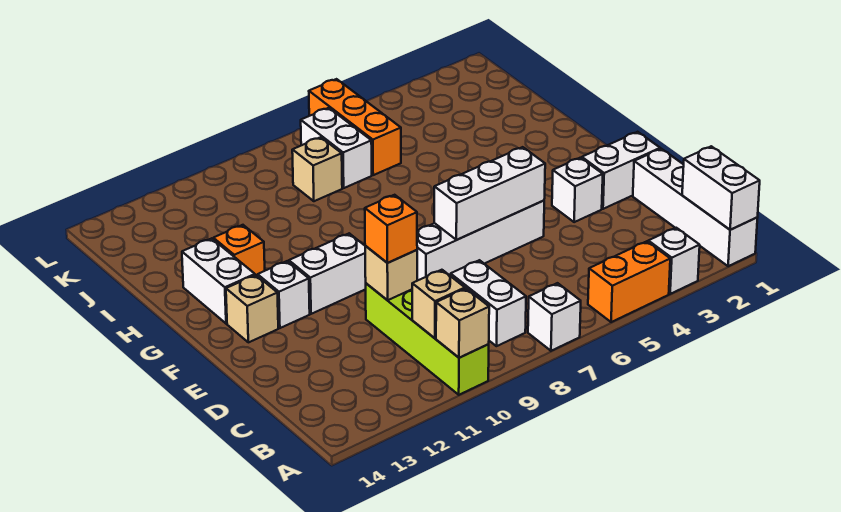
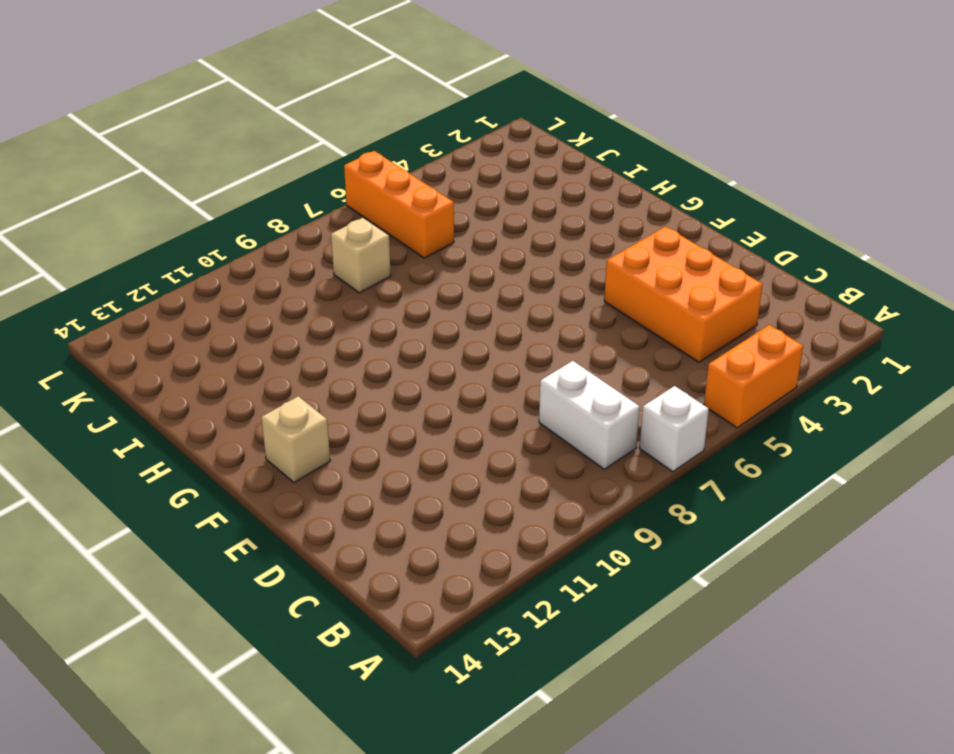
orange 2x3 brick [604,226,763,362] -> white 1x1 brick [552,158,603,222]
none -> white 1x4 brick [633,149,757,266]
none -> white 1x1 brick [648,228,700,294]
none -> lime 1x4 brick [366,283,489,395]

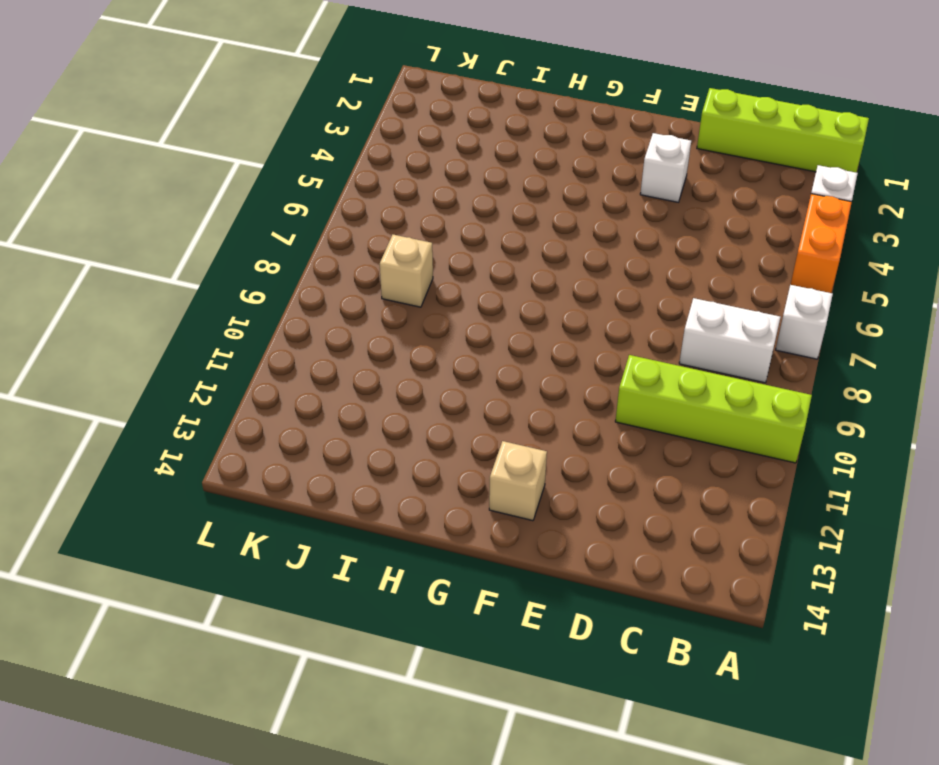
lime 1x4 brick [697,88,869,173] -> white 1x4 brick [633,149,757,266]
none -> white 1x2 brick [582,132,660,209]
none -> white 1x4 brick [417,201,544,281]
none -> white 1x2 brick [289,233,366,314]

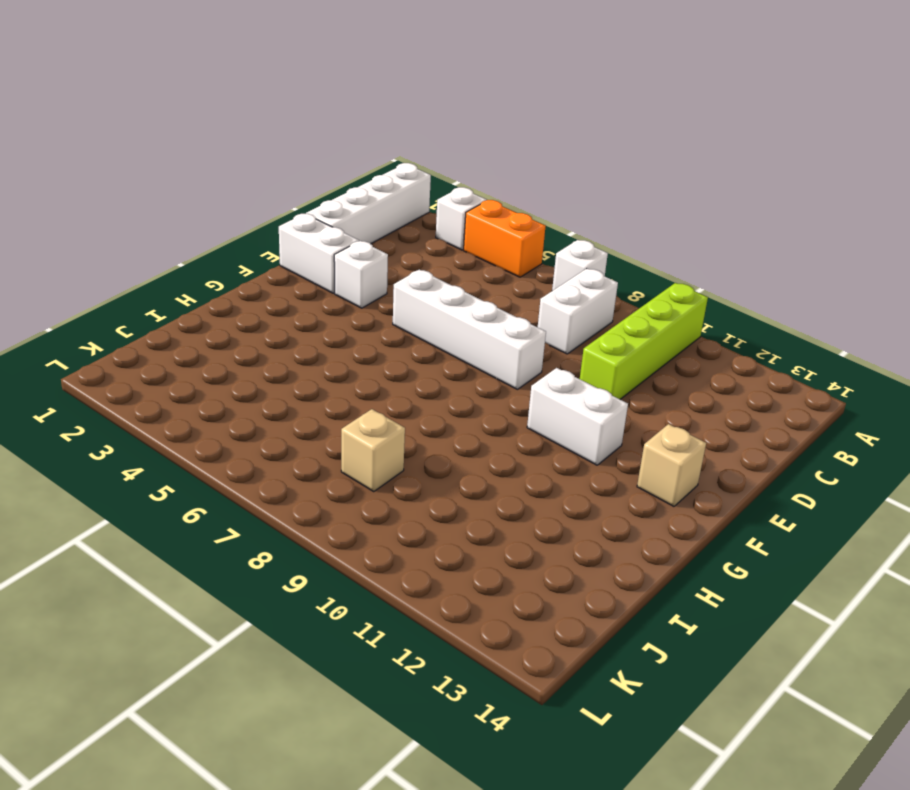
none -> white 1x1 brick [258,261,310,328]
none -> white 1x2 brick [182,238,255,324]
none -> orange 1x1 brick [213,225,265,276]

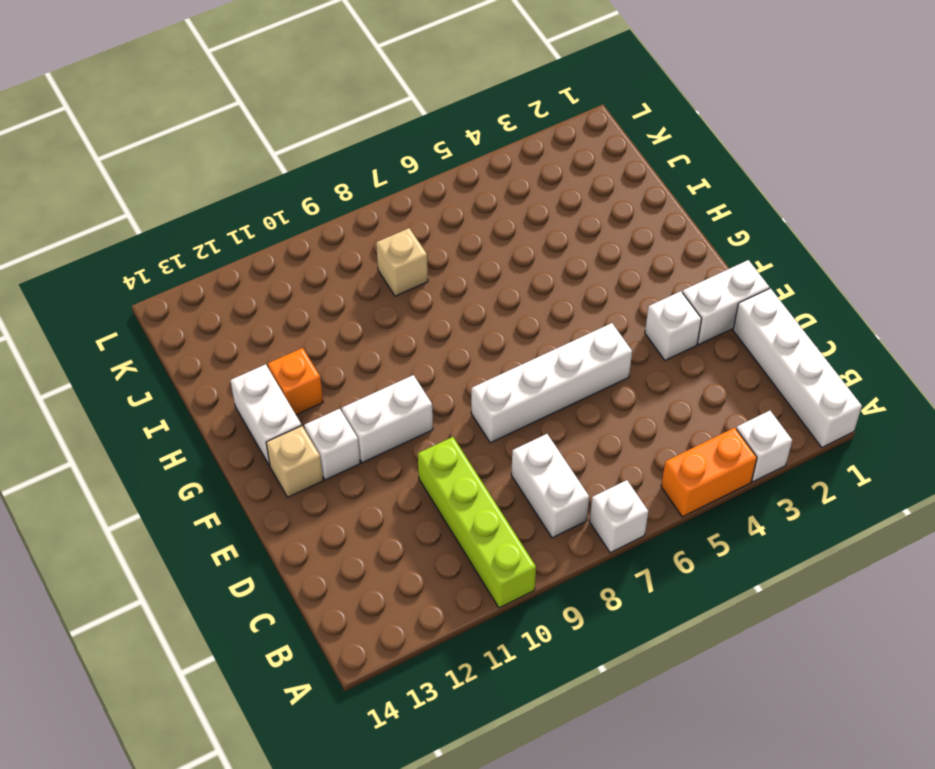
none -> orange 1x3 brick [309,79,401,175]
none -> white 1x2 brick [301,108,372,188]
none -> white 1x2 brick [682,146,760,230]

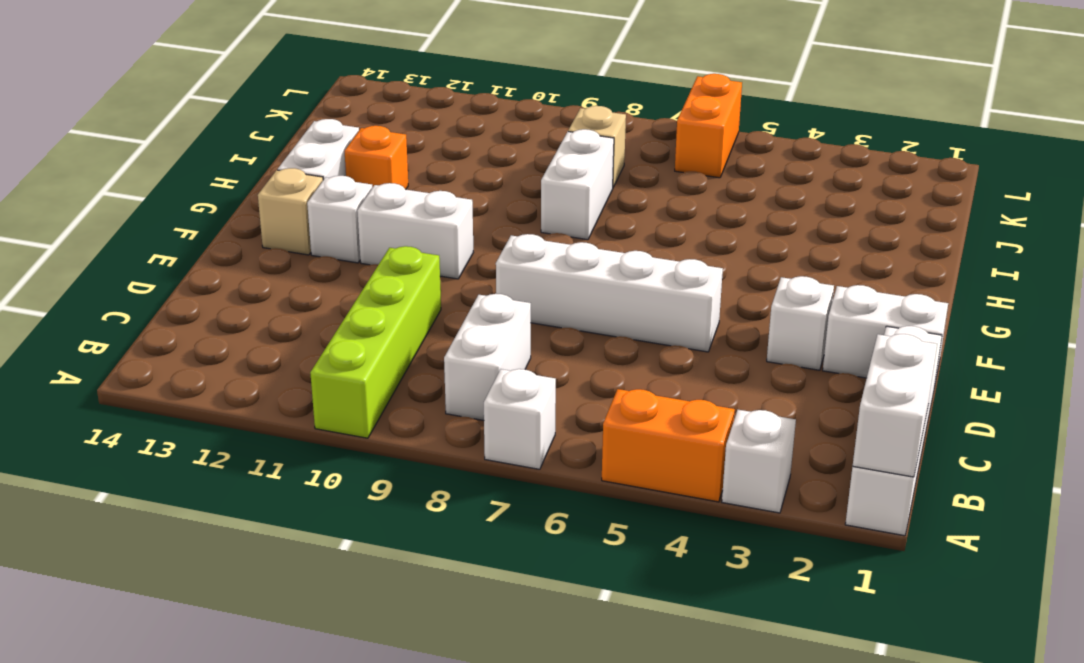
white 1x2 brick [541,129,614,240] -> white 1x2 brick moved to [301,108,372,188]
orange 1x2 brick [675,74,742,178] -> orange 1x3 brick [309,79,401,175]
none -> tan 1x1 brick [436,289,489,358]
none -> tan 1x1 brick [412,270,465,338]
none -> tan 1x1 brick [365,246,417,300]

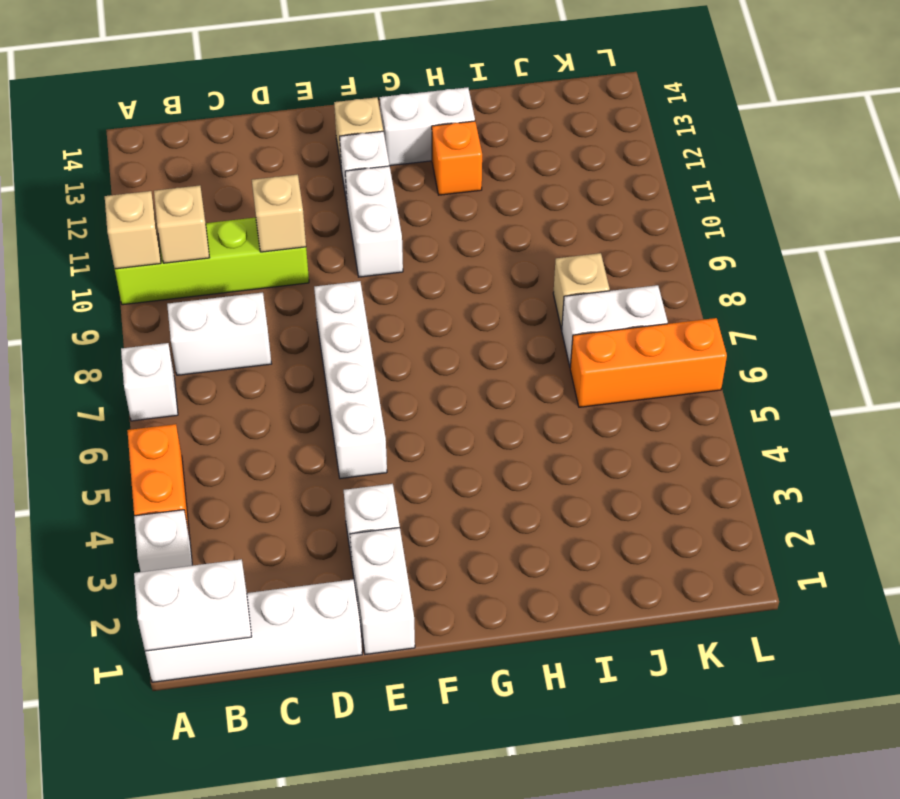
none -> white 1x3 brick [434,147,545,240]
none -> orange 1x1 brick [365,195,417,263]

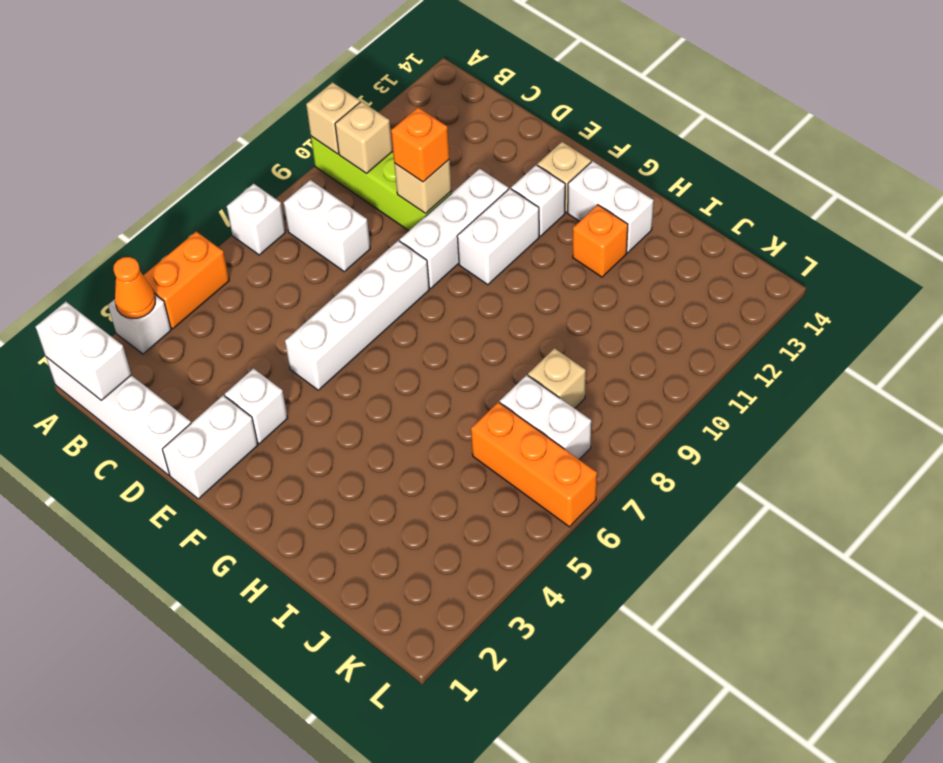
orange 1x1 cone [114,257,155,319] -> none
white 1x3 brick [400,169,508,288] -> white 1x3 brick moved to [434,147,545,240]

